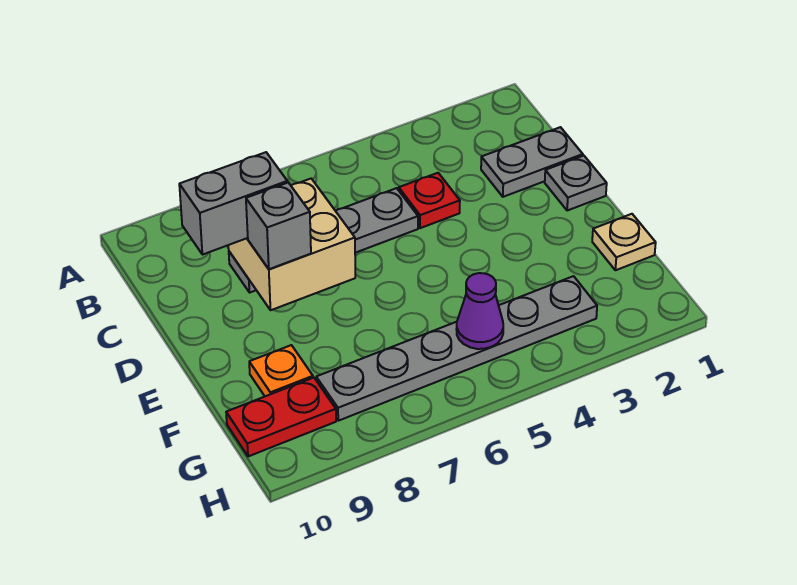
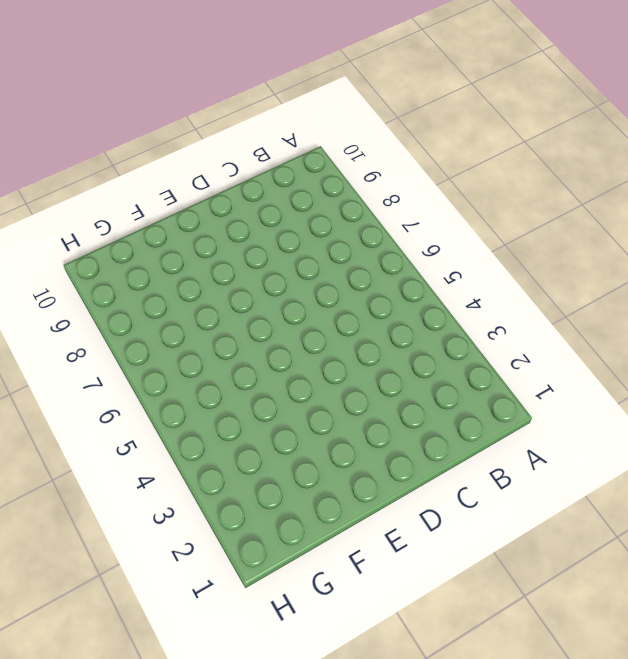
none -> grey 1x2 plate [481,127,583,197]
none -> red 1x1 plate [399,173,460,228]
none -> grey 1x4 plate [229,188,418,293]

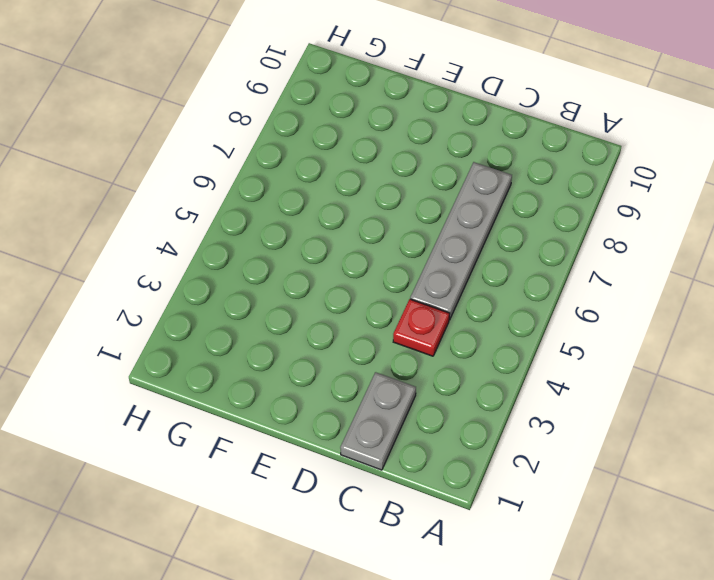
none -> grey 1x1 plate [545,156,607,211]
none -> tan 1x1 plate [592,214,656,270]
none -> orange 1x1 plate [249,345,313,396]

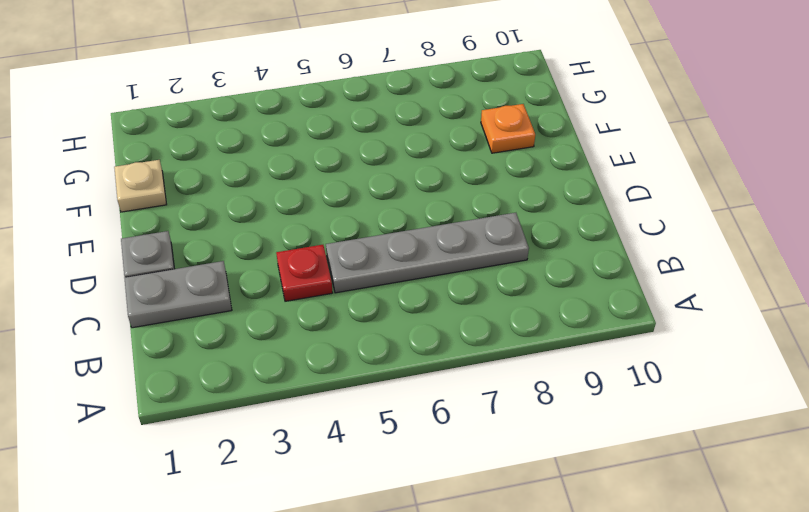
none -> grey 1x6 plate [316,276,597,421]
none -> red 1x2 plate [226,378,336,456]
none -> tan 2x2 brick [228,179,355,310]

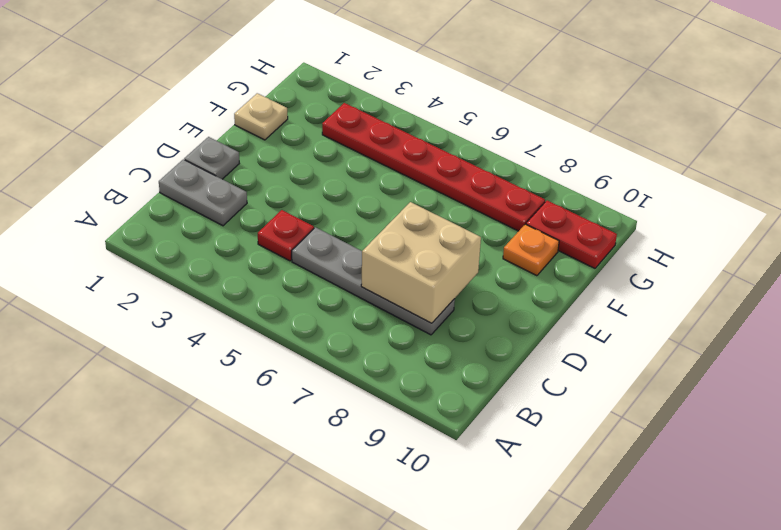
red 1x6 plate [322,103,545,231] -> grey 1x6 plate [316,276,597,421]
none -> purple 1x1 cone [456,273,503,349]
none -> grey 1x2 brick [179,152,287,255]
none -> grey 1x1 brick [246,183,311,269]

